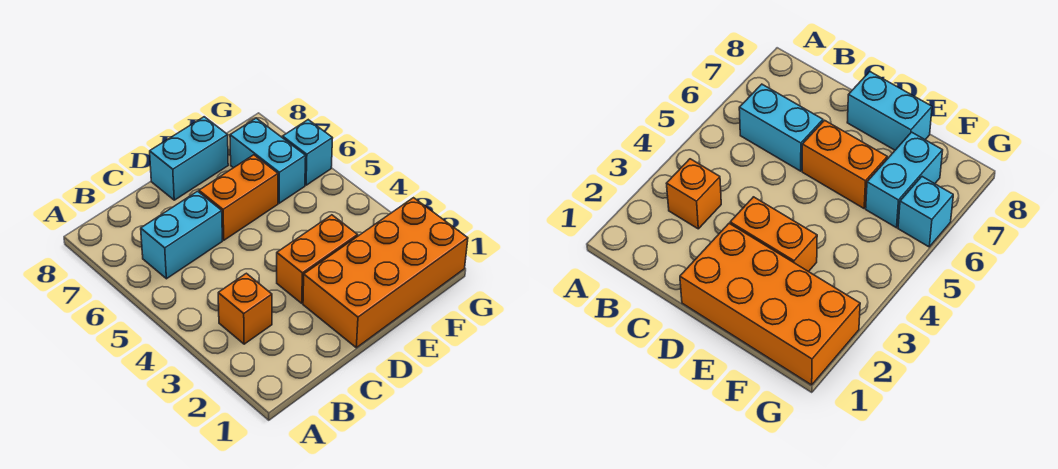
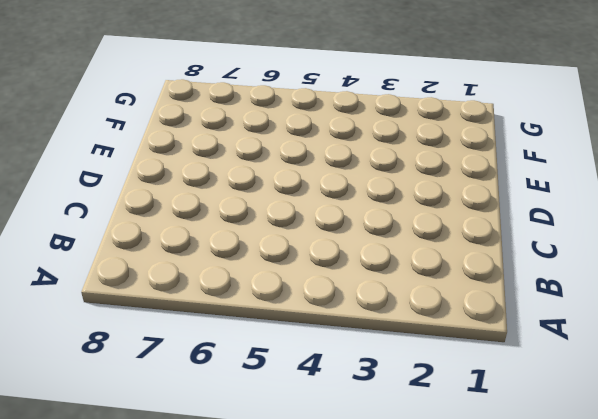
none -> orange 1x1 brick [218,273,272,344]
none -> cyan 1x2 brick [141,191,222,279]

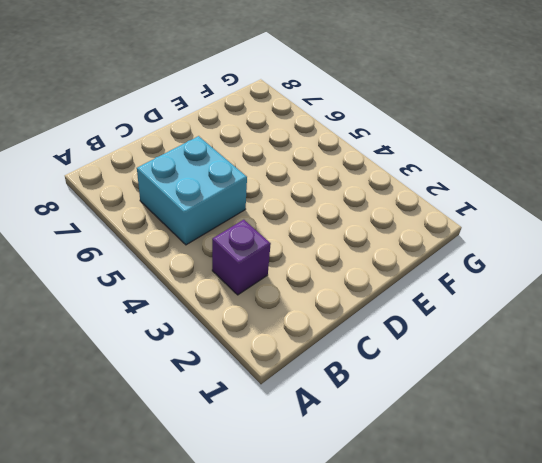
purple 1x1 brick [212,220,271,295] -> orange 1x1 brick [218,273,272,344]
cyan 2x2 brick [137,136,247,245] -> cyan 1x2 brick [141,191,222,279]
none -> orange 2x4 brick [303,198,468,348]
none -> orange 1x2 brick [277,215,358,303]

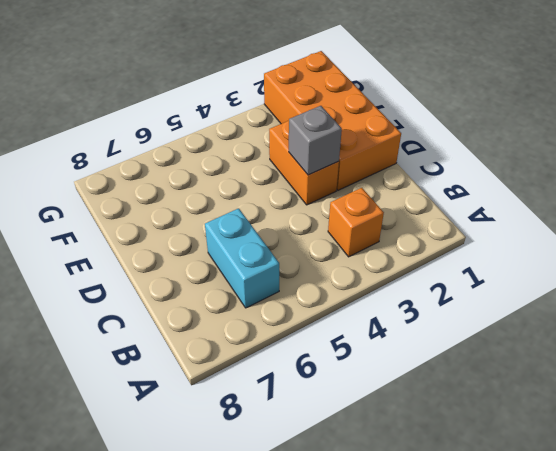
grey 1x1 brick [289,106,342,175] -> none
none -> orange 1x2 brick [199,155,278,240]
none -> cyan 1x2 brick [150,117,228,200]

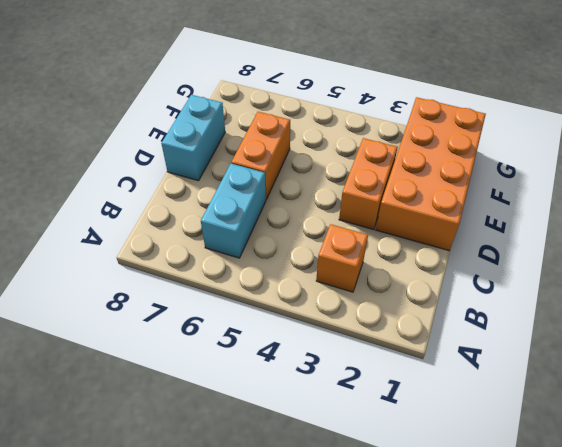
none -> cyan 1x2 brick [230,118,306,203]
none -> cyan 1x1 brick [283,120,332,185]

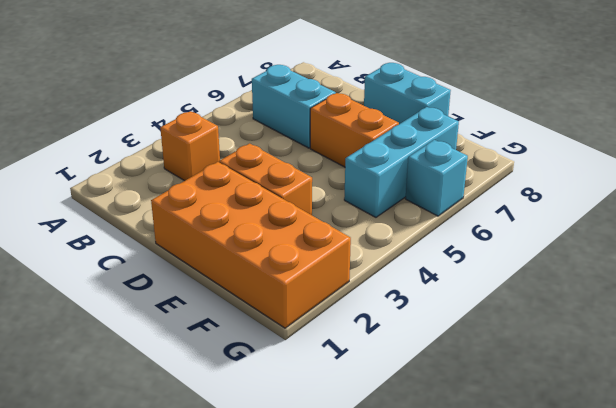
cyan 1x3 brick [344,107,459,217] -> cyan 1x2 brick [230,118,306,203]

